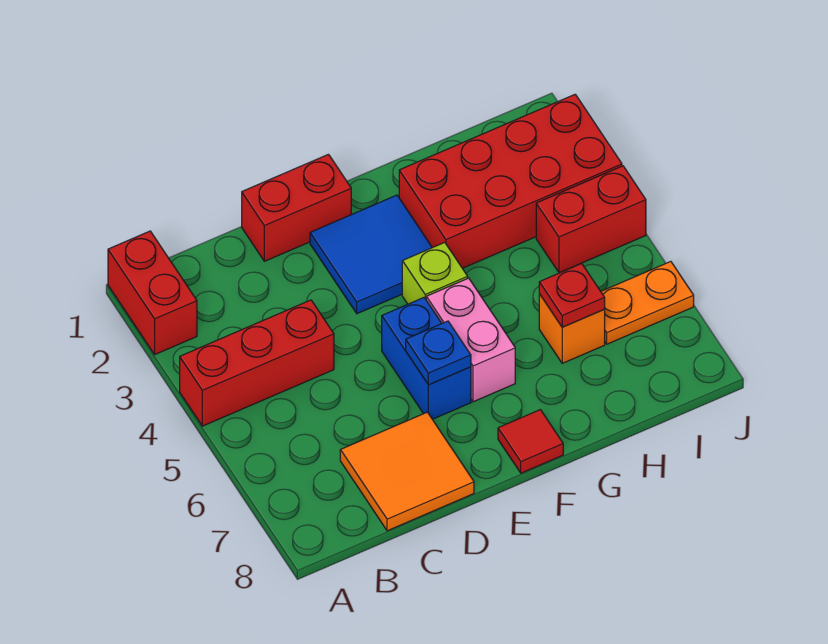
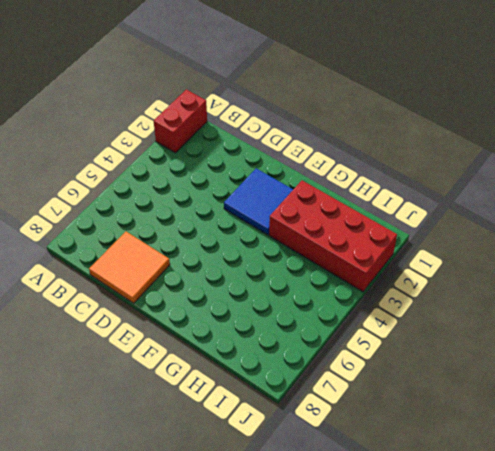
none -> red 1x3 brick [180,300,334,426]
none -> red 1x2 brick [242,154,351,261]
none -> blue 1x2 brick [382,298,471,419]

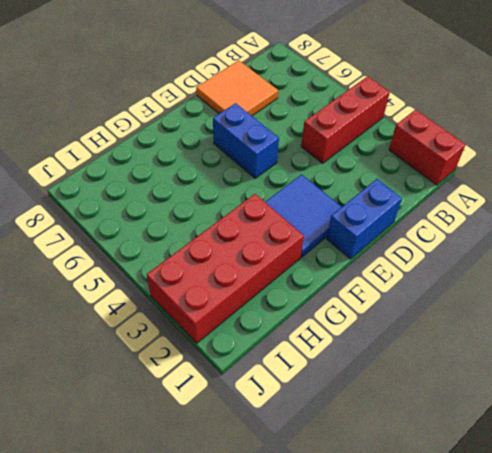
blue 1x2 brick [327,179,402,259] -> red 1x2 brick [242,154,351,261]
none -> lime 1x1 brick [402,242,468,304]
none -> pink 1x2 brick [426,278,515,402]
none -> red 1x1 tile [498,410,563,473]

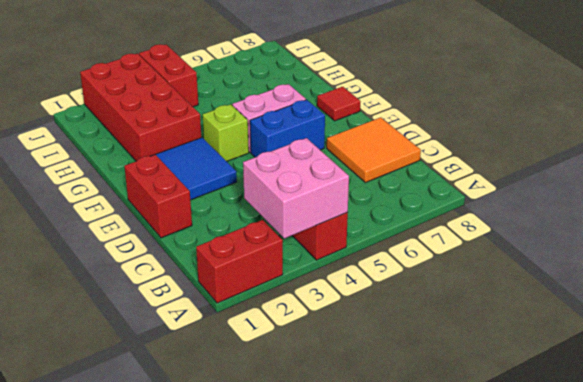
pink 2x2 brick [243,138,349,239] -> none
none -> orange 1x1 brick [539,294,605,363]
none -> orange 1x2 plate [601,261,694,344]
none -> blue 1x1 plate [406,321,471,385]

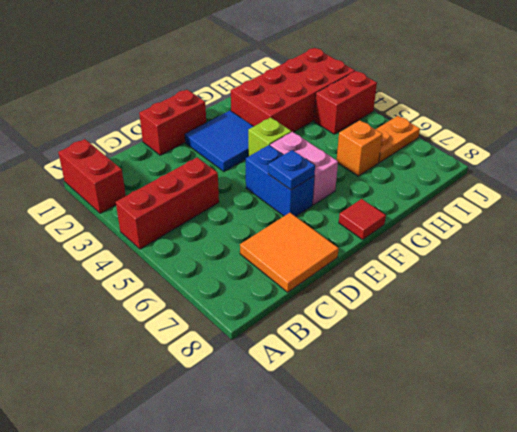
none -> red 1x1 plate [539,263,605,327]

